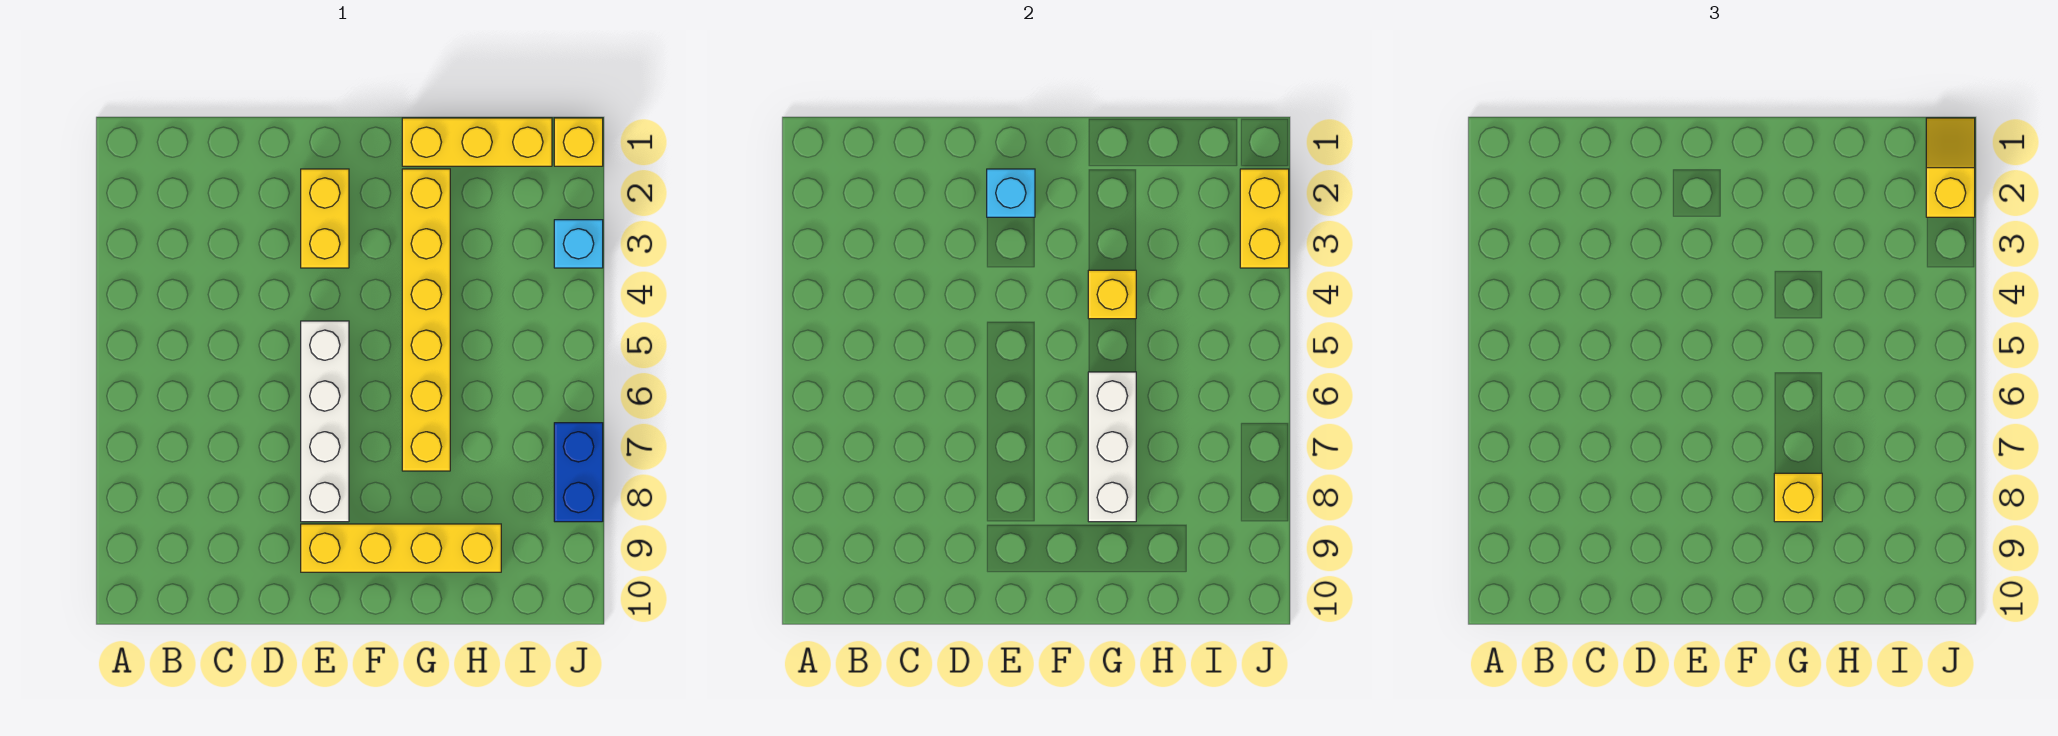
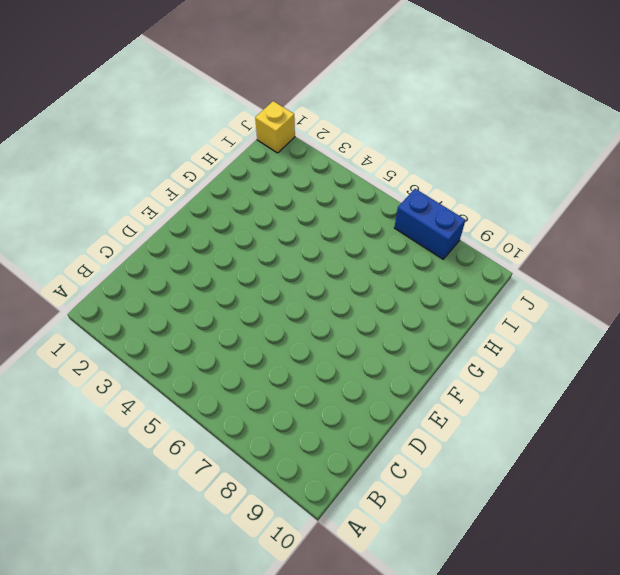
none -> yellow 1x2 brick [301,169,349,268]
none -> white 1x4 brick [301,321,349,522]
none -> yellow 1x4 brick [301,524,501,572]

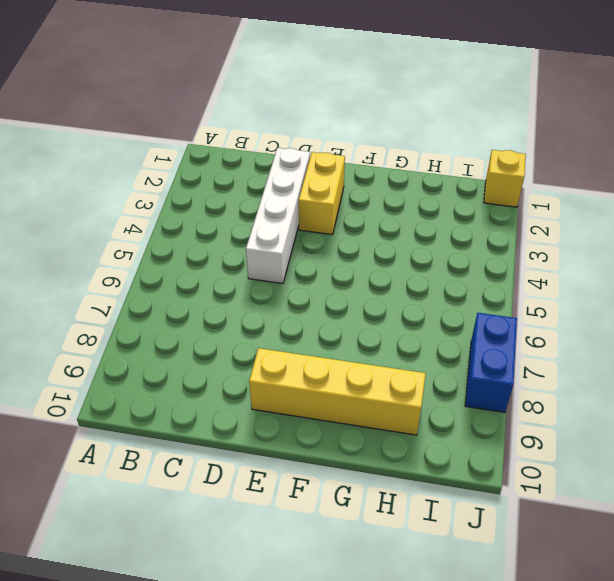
white 1x4 brick [246,148,310,283] -> white 1x4 brick moved to [301,321,349,522]
none -> yellow 1x3 brick [402,118,552,166]
none -> yellow 1x6 brick [402,169,450,471]
none -> cyan 1x1 brick [554,220,603,268]

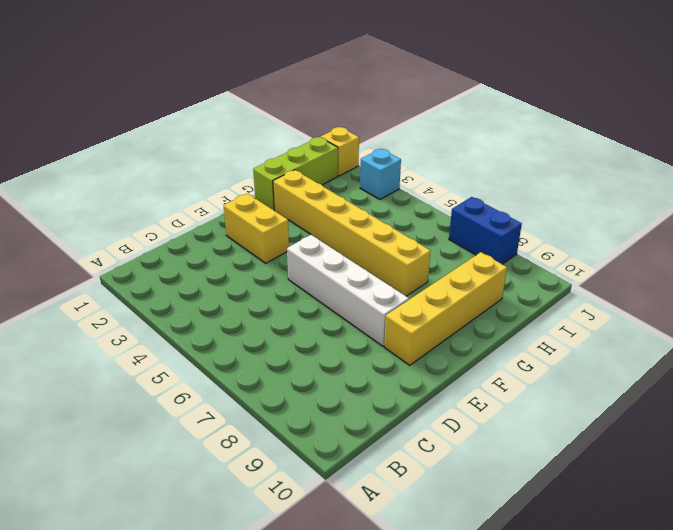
lime 1x3 brick [253,137,338,210] -> yellow 1x3 brick [402,118,552,166]
none -> cyan 1x1 brick [987,169,1035,217]
none -> yellow 1x1 brick [1088,270,1136,319]
none -> white 1x3 brick [1088,372,1136,522]

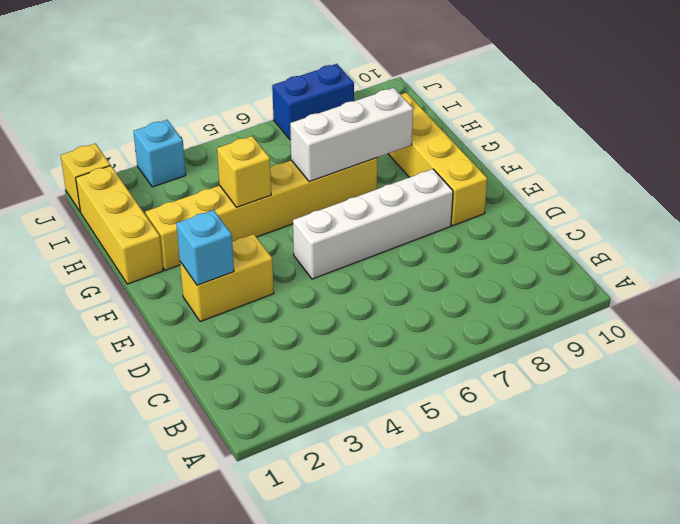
none -> yellow 1x2 brick [1240,169,1289,268]
none -> yellow 1x1 brick [1774,473,1822,522]
none -> yellow 1x2 slope [1926,118,1975,217]

